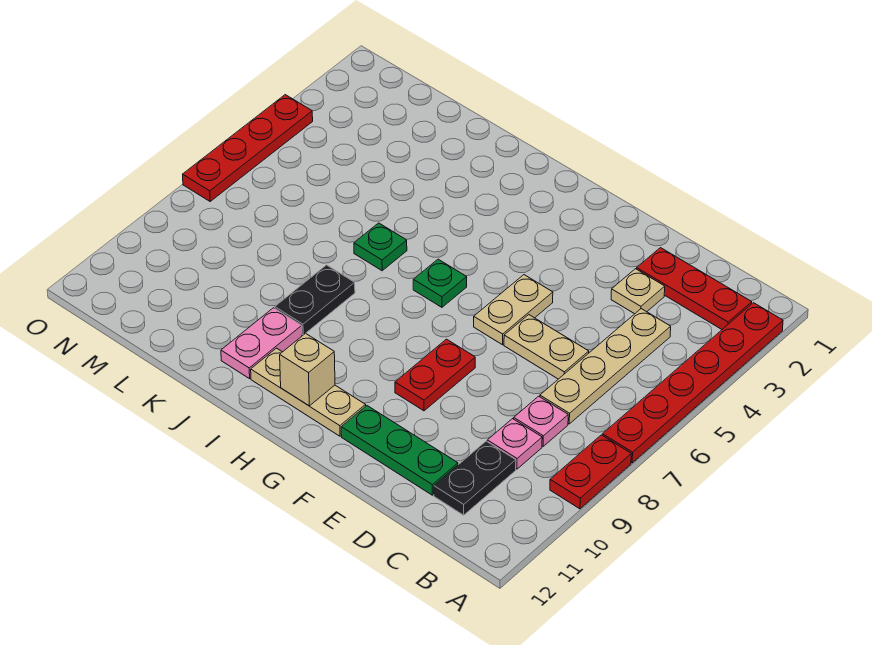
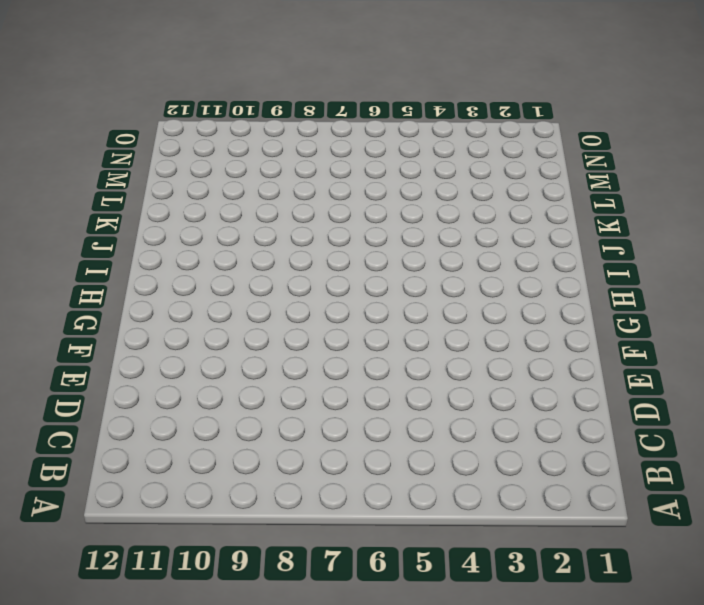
none -> red 1x6 plate [602,303,783,463]
none -> red 1x2 plate [550,435,631,509]
none -> red 1x3 plate [637,248,752,329]

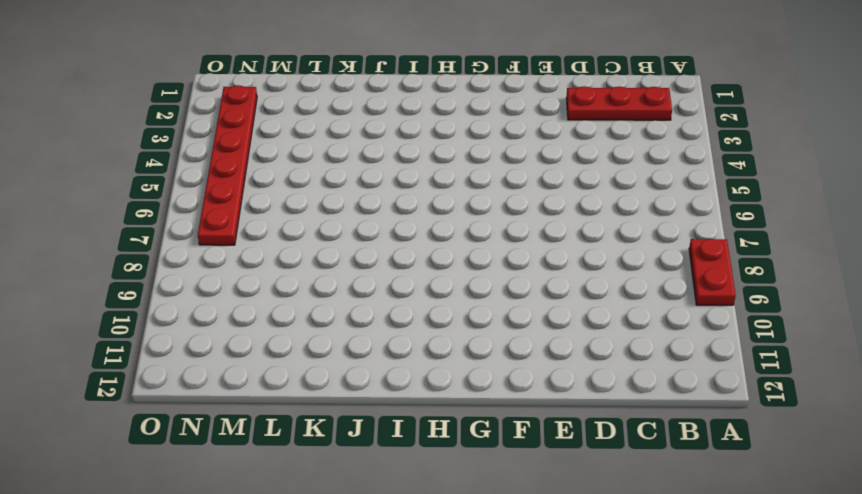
red 1x6 plate [198,85,257,245] -> red 1x6 plate moved to [602,303,783,463]
none -> tan 1x4 plate [540,309,671,424]
none -> pink 1x1 plate [514,396,568,446]
none -> pink 1x1 plate [487,419,542,469]

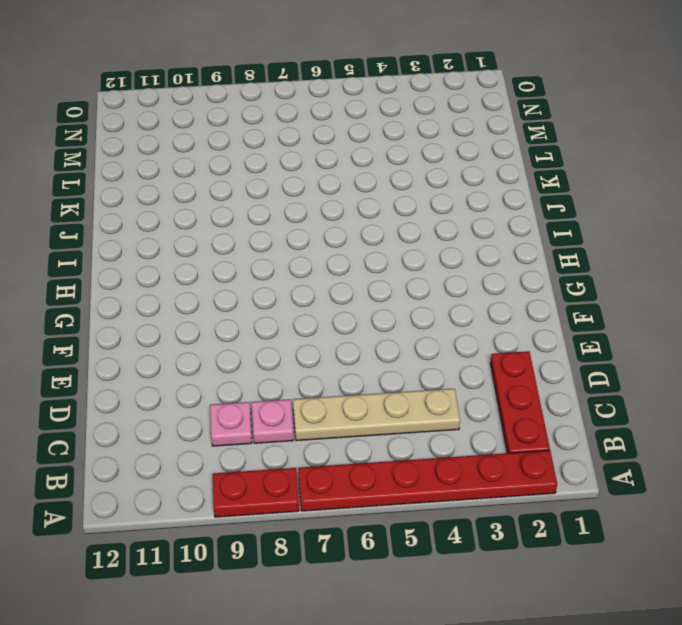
none -> black 1x2 plate [434,441,516,515]
none -> tan 1x1 plate [611,269,665,314]
none -> tan 1x2 plate [504,315,589,379]

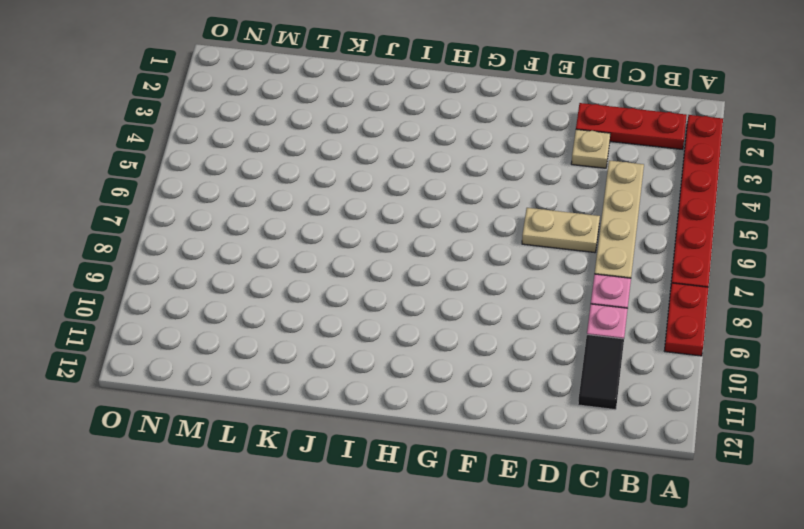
black 1x2 tile [578,335,624,410] -> black 1x2 plate [434,441,516,515]
none -> green 1x3 plate [341,406,458,495]
none -> tan 1x2 plate [474,275,553,345]
none -> red 1x2 plate [395,339,475,411]

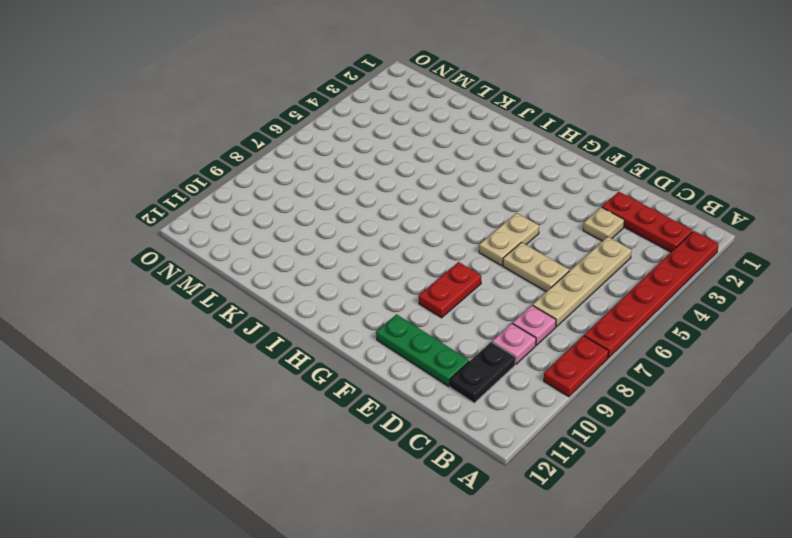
none -> tan 1x3 plate [251,348,366,436]
none -> green 1x1 plate [413,259,467,307]
none -> green 1x1 plate [354,223,407,271]

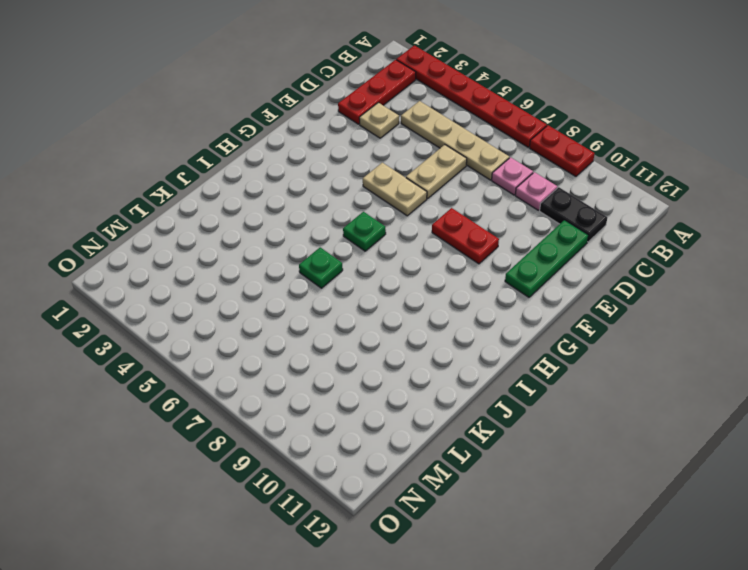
none -> tan 1x3 plate [251,348,366,436]
none -> black 1x2 plate [275,265,355,335]
none -> pink 1x2 plate [221,308,302,379]

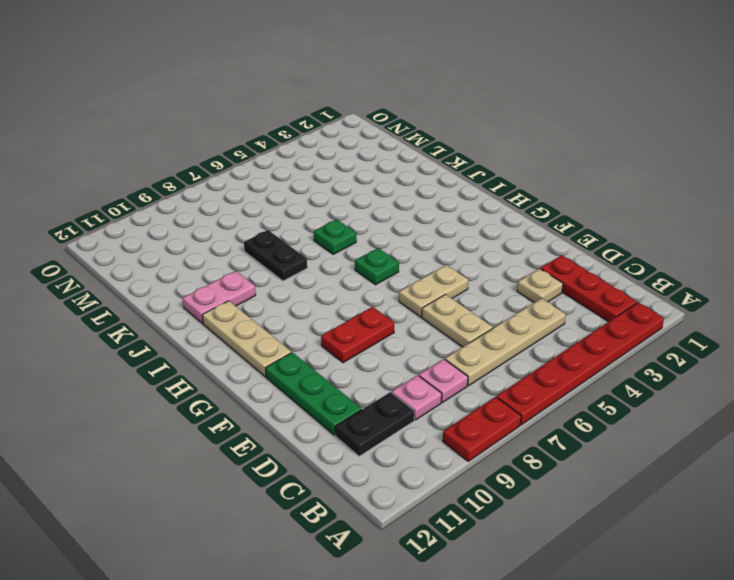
black 1x2 plate [244,230,307,281] -> black 1x2 plate turned to [275,265,355,335]
none -> red 1x4 plate [183,95,313,201]
none -> tan 1x1 brick [280,333,335,406]

